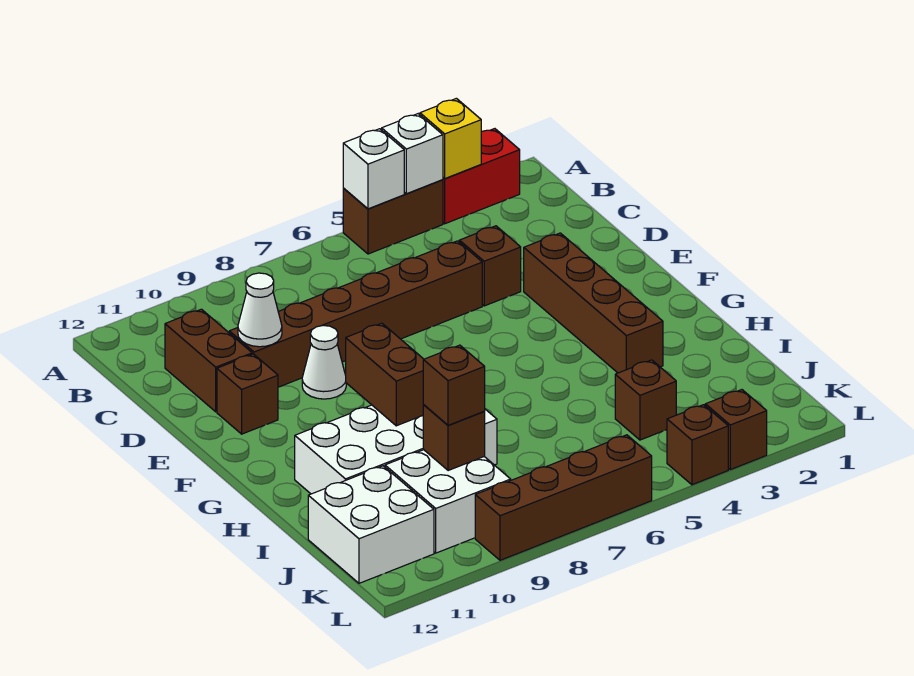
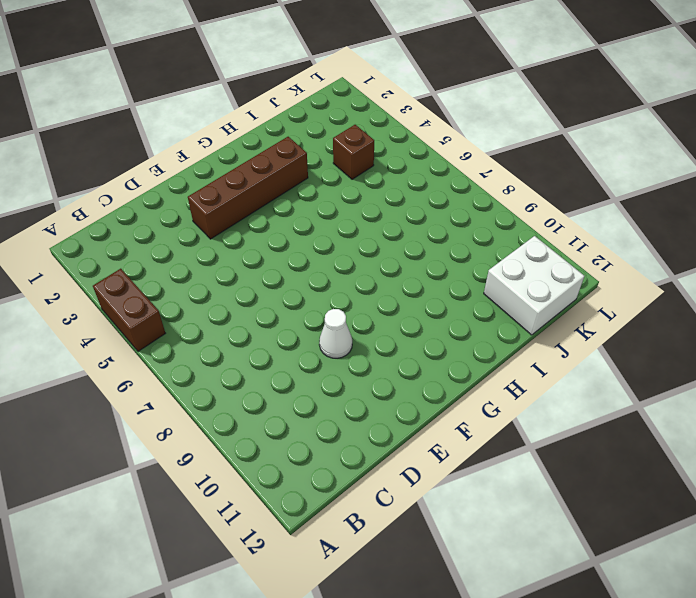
none -> red 1x2 brick [443,129,520,224]
none -> brown 1x2 brick [165,309,252,412]
none -> brown 1x1 brick [459,226,521,306]

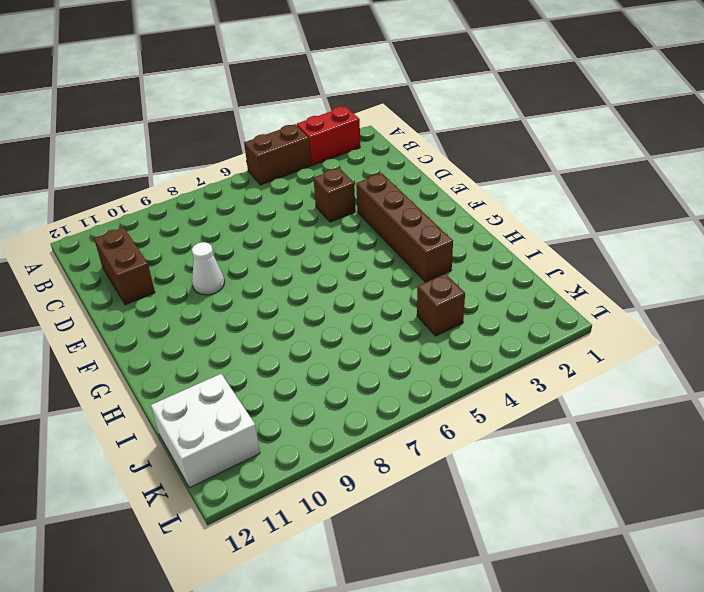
none -> brown 1x6 brick [229,241,482,387]
none -> brown 1x1 brick [217,354,278,434]
none -> white 2x4 brick [295,405,497,494]

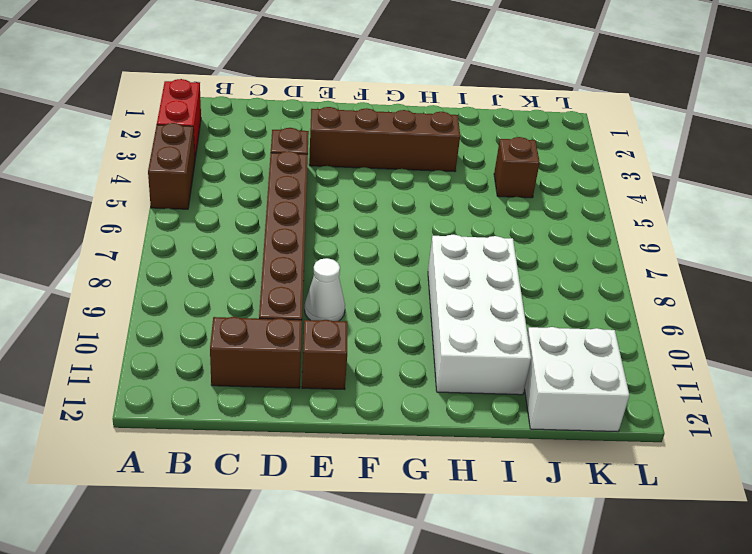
none -> white 2x2 brick [385,450,511,553]
none -> brown 1x1 brick [705,390,767,470]
none -> brown 1x1 brick [667,405,728,485]

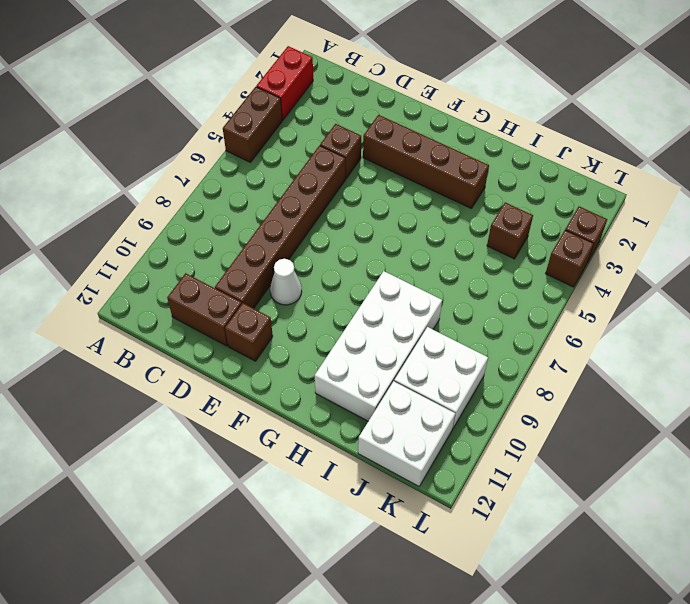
none -> brown 1x4 brick [475,435,652,560]
none -> yellow 1x1 brick [420,98,481,179]
none -> white 1x1 brick [382,114,443,194]

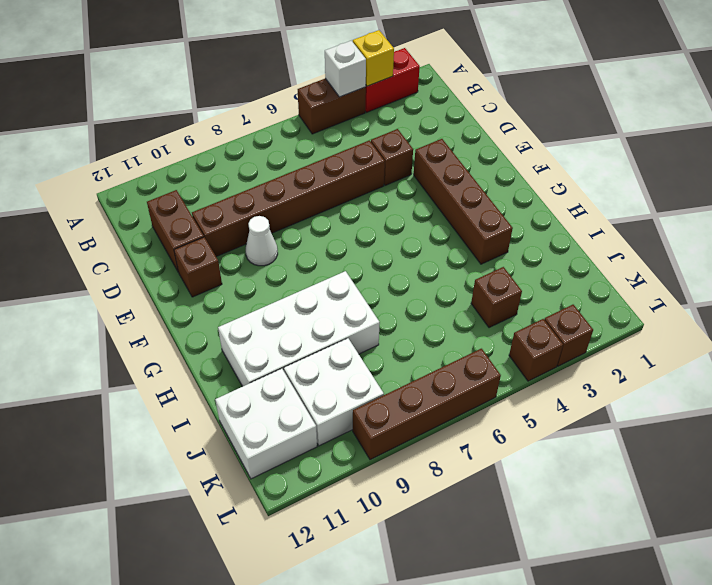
none -> white 1x1 brick [343,129,404,209]
none -> white 1x1 cone [238,273,282,347]
none -> brown 1x2 brick [346,323,424,426]

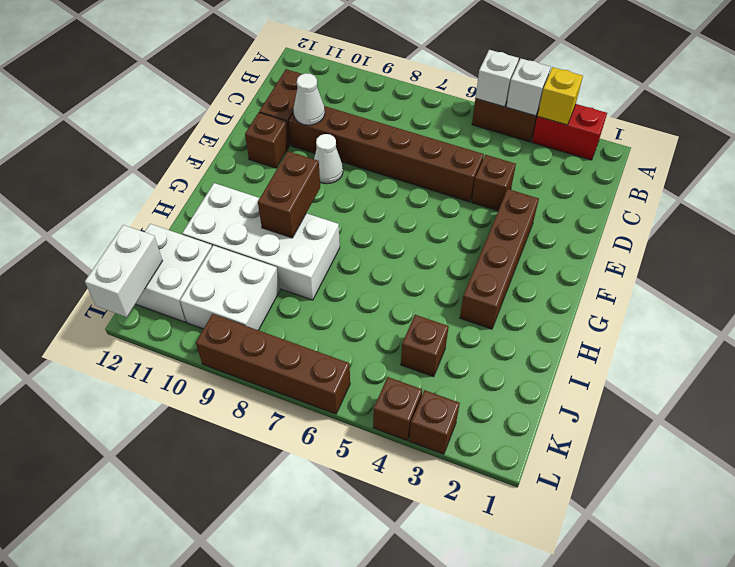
white 1x2 brick [85,225,162,317] -> none
none -> brown 1x1 brick [423,405,485,471]
none -> brown 1x1 brick [423,345,485,425]

